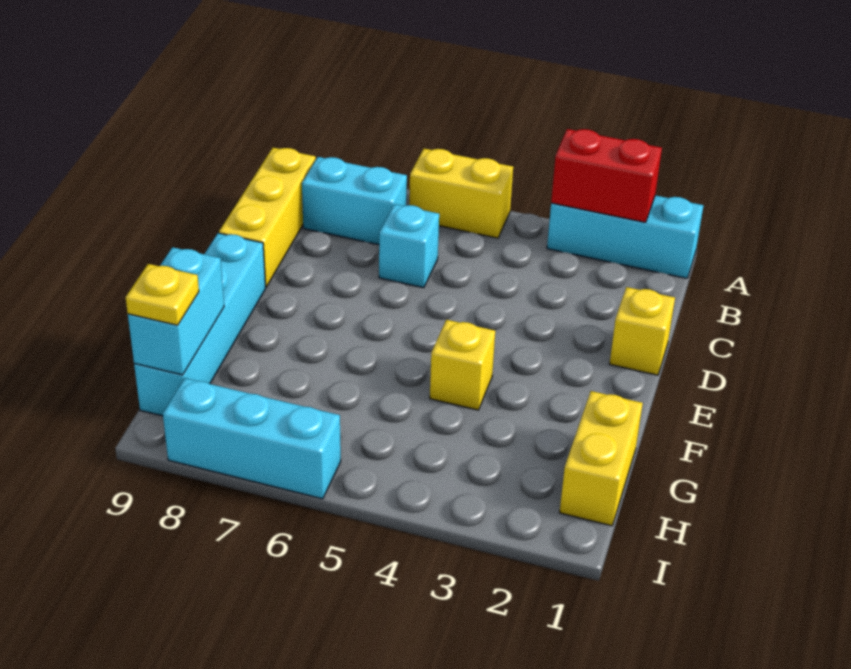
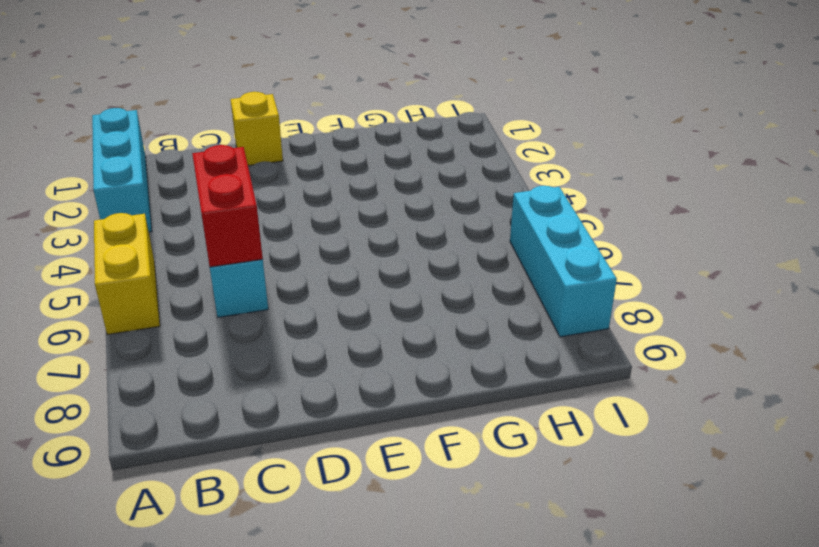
red 1x2 brick [192,145,263,267] -> red 1x2 brick moved to [551,129,662,222]
none -> cyan 1x2 brick [302,157,407,245]
none -> yellow 1x3 brick [219,148,316,287]
none -> cyan 1x4 brick [134,233,266,416]

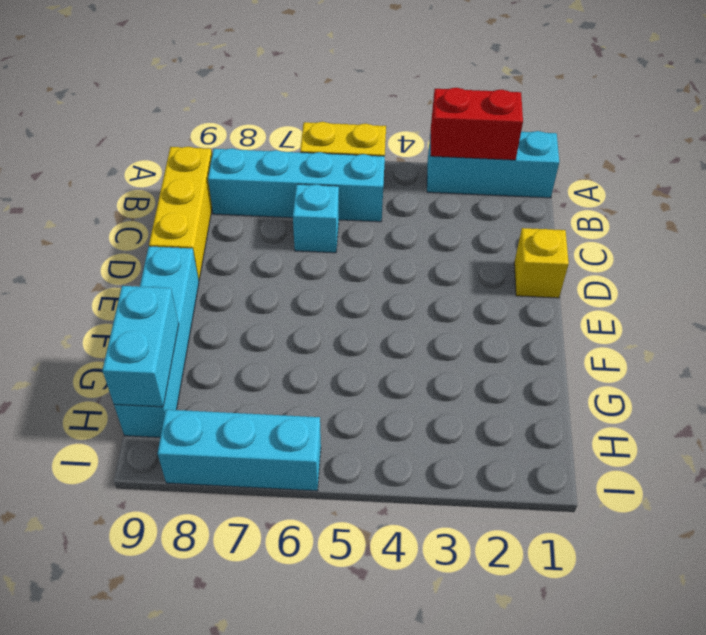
cyan 1x4 brick [208,148,385,222] -> cyan 1x2 brick [302,157,407,245]
none -> yellow 1x1 brick [430,320,495,410]
none -> yellow 1x2 brick [559,391,643,526]
none -> yellow 1x1 plate [126,264,199,325]

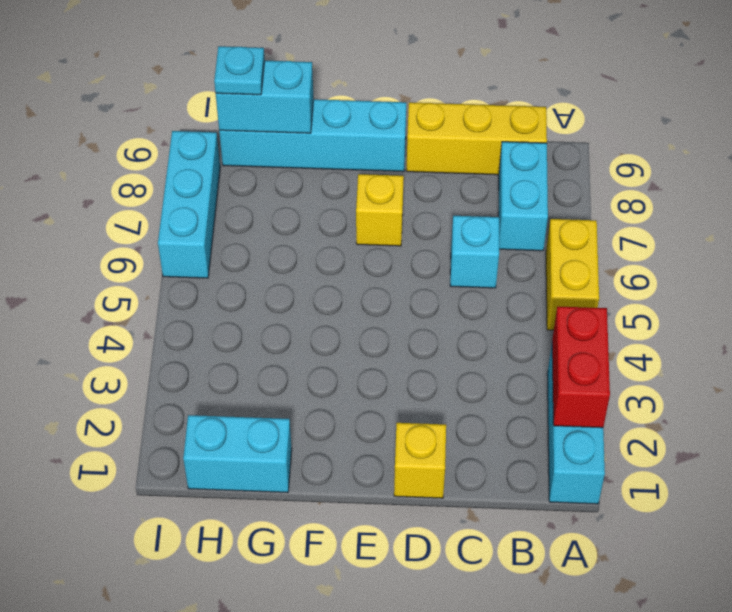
yellow 1x1 brick [356,174,404,246] -> yellow 1x1 brick moved to [430,320,495,410]
cyan 1x2 brick [183,415,292,492] -> yellow 1x2 brick [559,391,643,526]
cyan 1x1 plate [214,46,265,95] -> yellow 1x1 plate [126,264,199,325]

